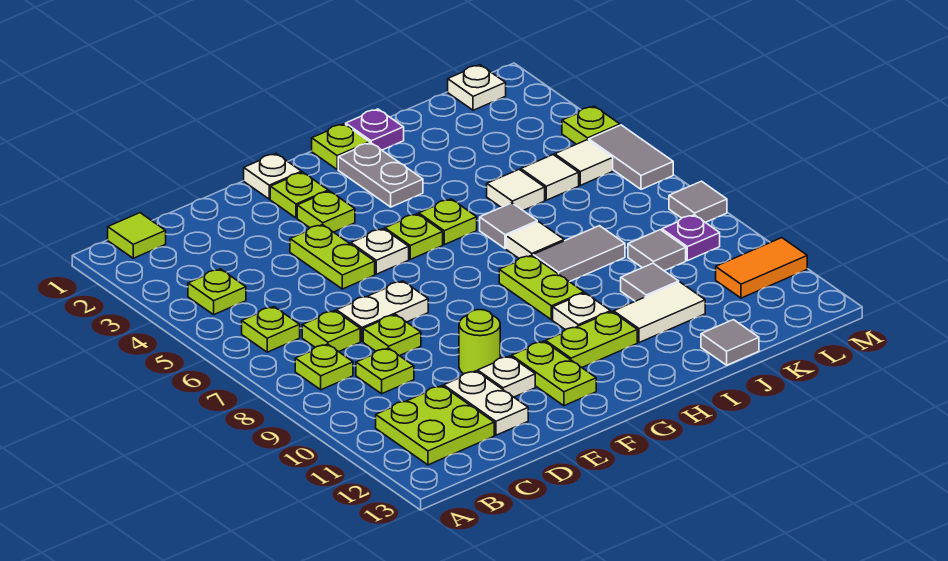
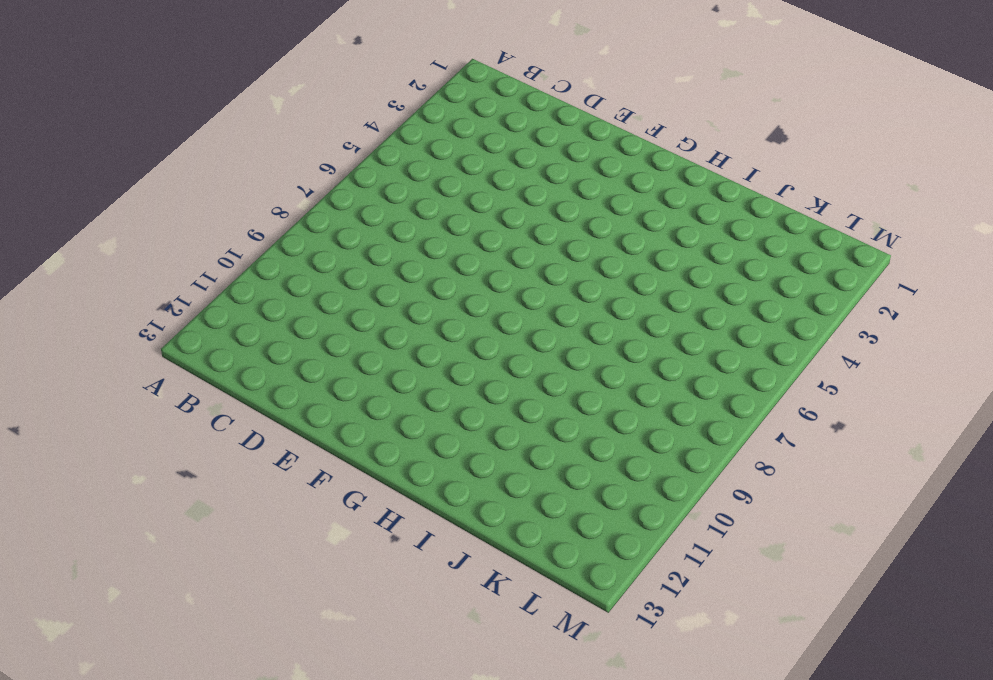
none -> lime 1x1 tile [108,213,166,258]
none -> lime 1x1 plate [188,269,246,315]
none -> lime 1x1 plate [242,307,300,352]
none -> lime 1x1 plate [295,344,353,390]

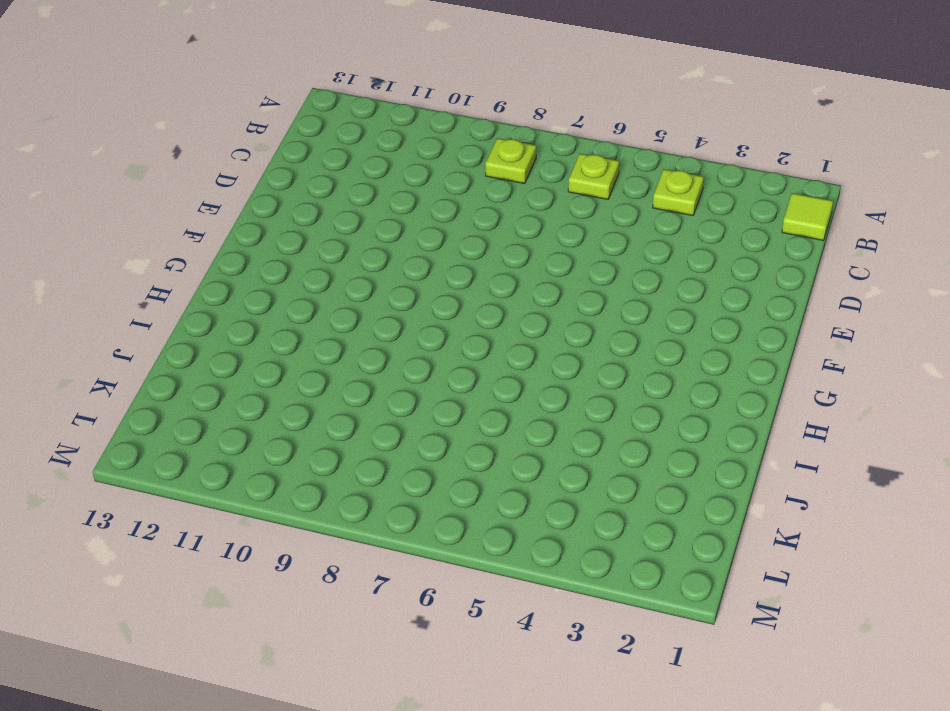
none -> lime 2x2 plate [376,386,494,465]
none -> lime 1x1 plate [302,311,360,352]
none -> lime 1x1 plate [356,348,414,394]
none -> white 1x2 plate [336,281,428,341]

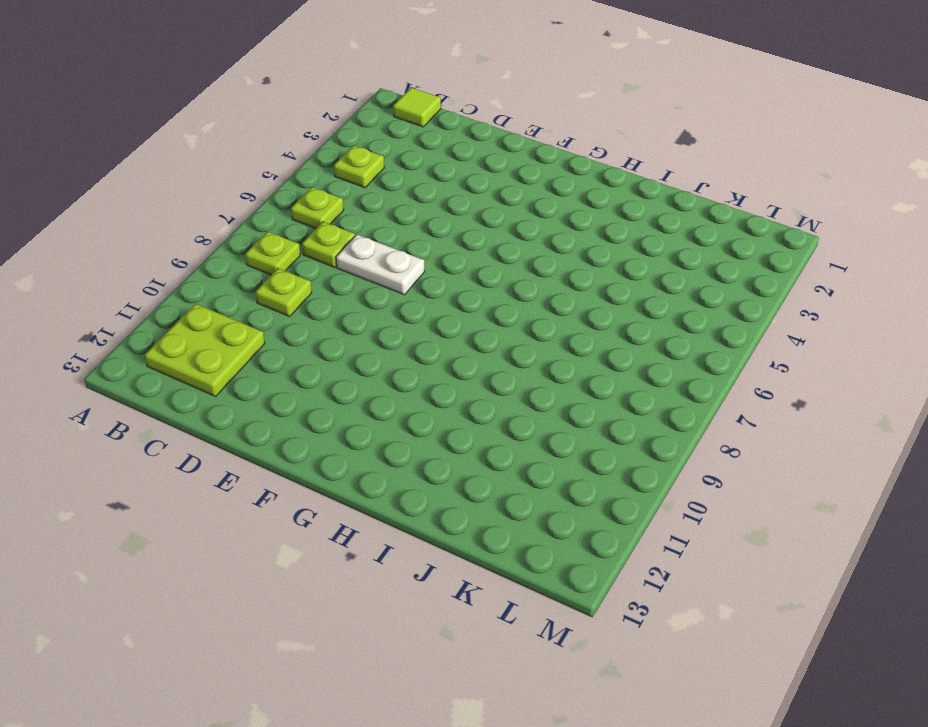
none -> lime 1x1 plate [363,315,421,356]
none -> white 1x2 plate [444,371,528,435]
none -> lime 1x2 plate [290,225,375,289]
none -> lime 1x1 round brick [459,310,500,374]

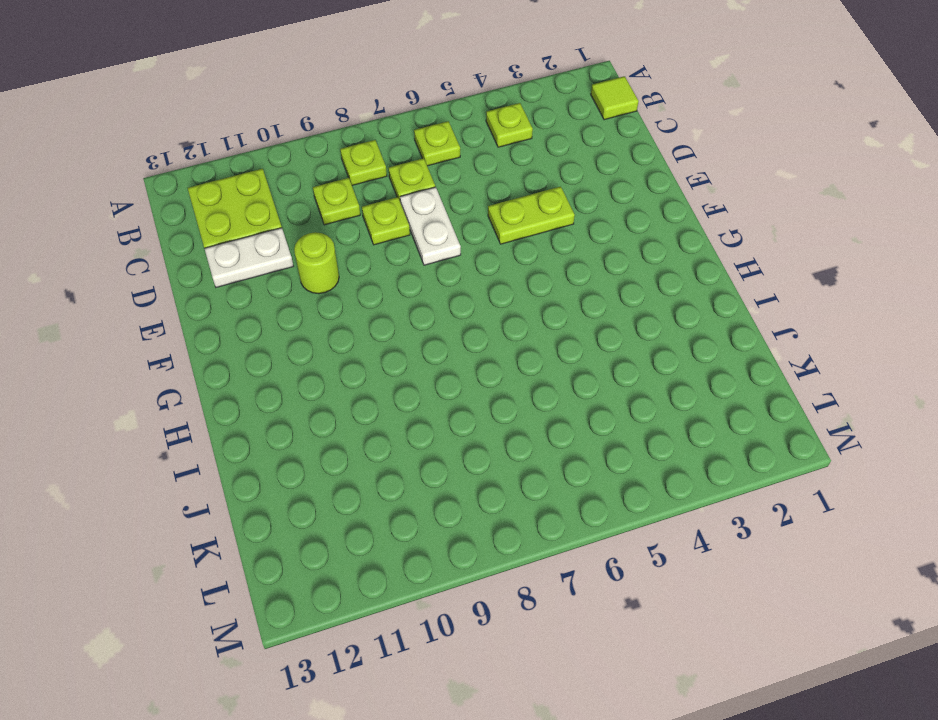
none -> white 1x1 plate [478,356,535,397]
none -> white 1x1 plate [244,154,302,199]
none -> lime 1x1 plate [270,172,328,218]
none -> lime 1x1 plate [297,191,355,232]

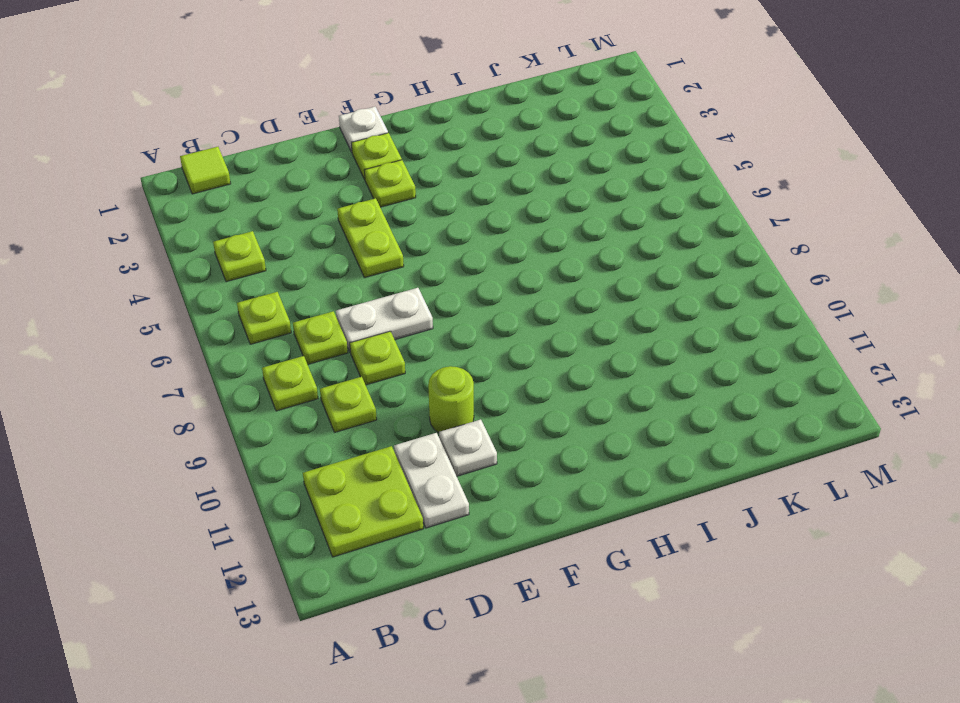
none -> white 1x1 plate [351,229,409,274]
none -> lime 1x2 plate [512,341,596,406]
none -> lime 1x1 plate [385,214,443,259]
none -> lime 1x2 plate [546,312,637,367]

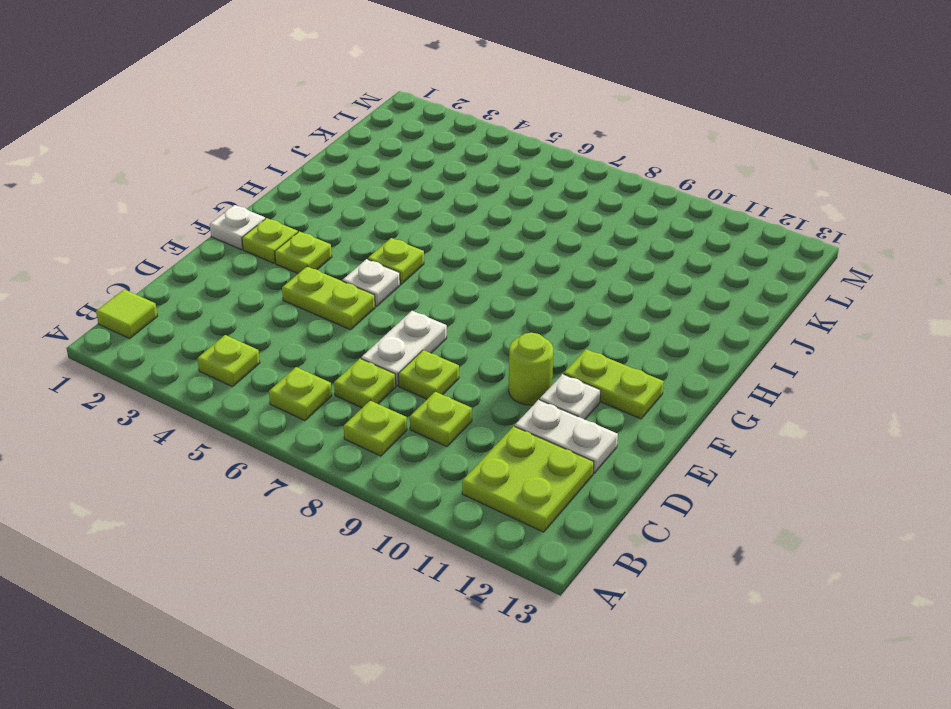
none -> lime 1x2 plate [546,312,637,367]
none -> lime 1x1 plate [312,124,370,169]
none -> grey 1x2 plate [338,143,423,207]
none -> lime 1x1 plate [419,199,477,245]

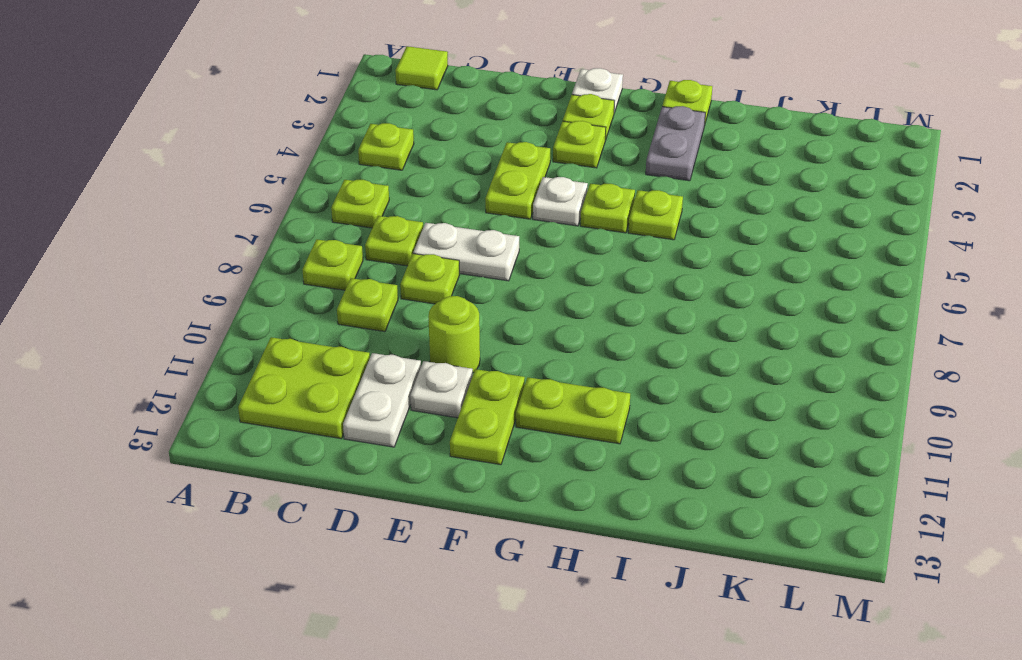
none -> lime 1x2 plate [499,255,584,320]
none -> white 1x1 plate [553,293,611,330]
none -> purple 1x1 plate [346,109,404,150]
none -> grey 1x1 tile [480,203,537,249]

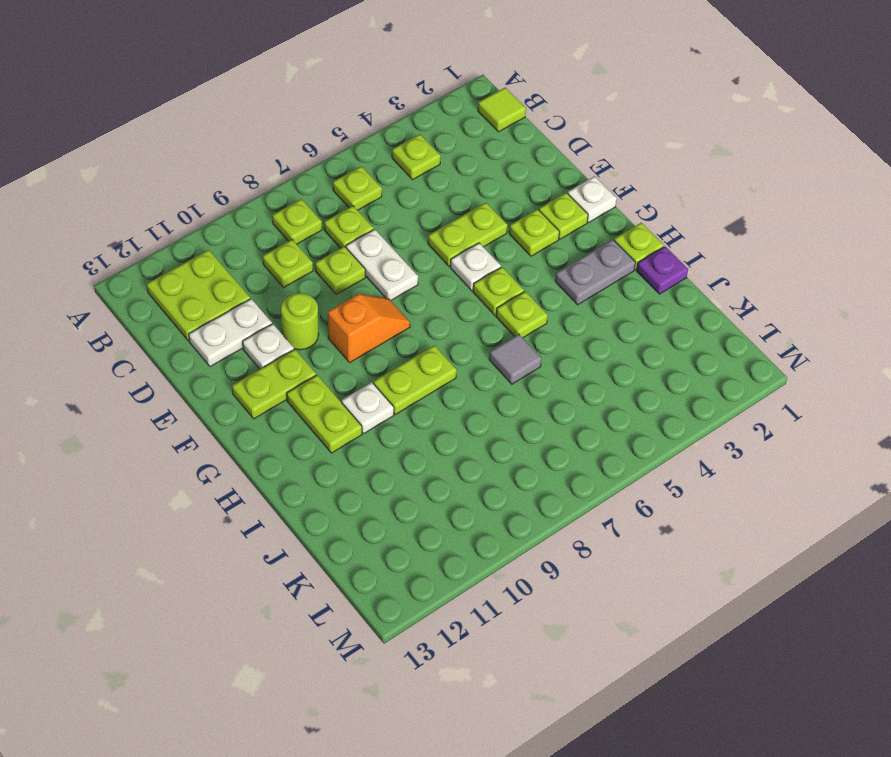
orange 1x2 slope [328,294,410,362] -> none
none -> white 1x1 tile [506,222,564,258]
none -> grey 1x2 tile [533,226,625,282]
none -> white 1x2 tile [614,282,705,343]
none -> white 1x1 tile [487,169,545,210]

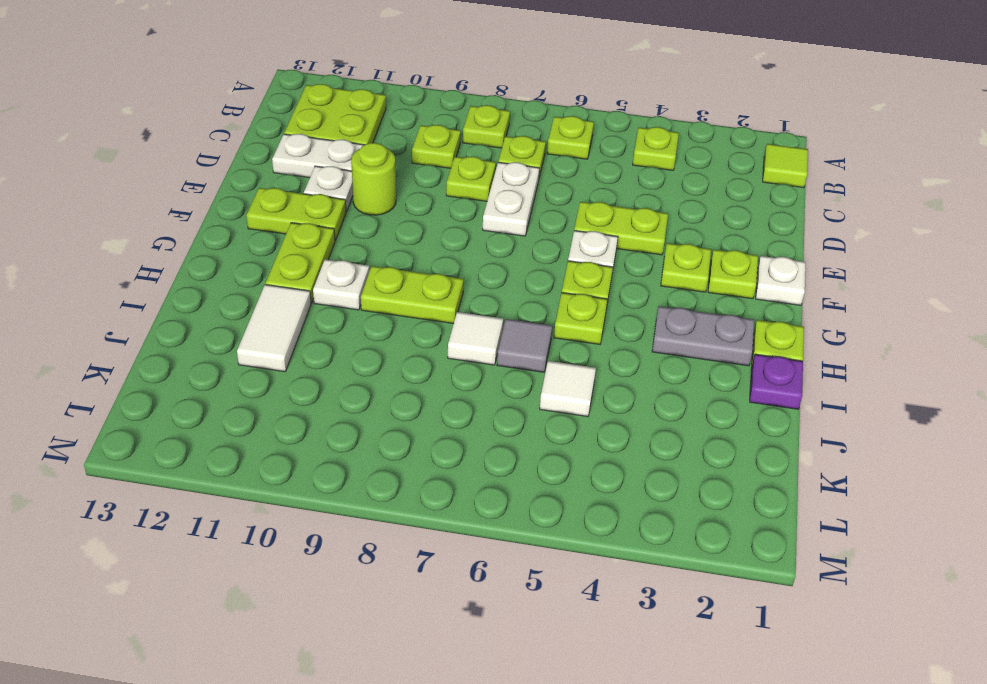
none -> grey 1x2 tile [533,226,625,282]
none -> grey 1x1 tile [621,263,679,301]
none -> grey 1x1 tile [701,320,759,365]
none -> white 1x1 tile [521,155,579,200]

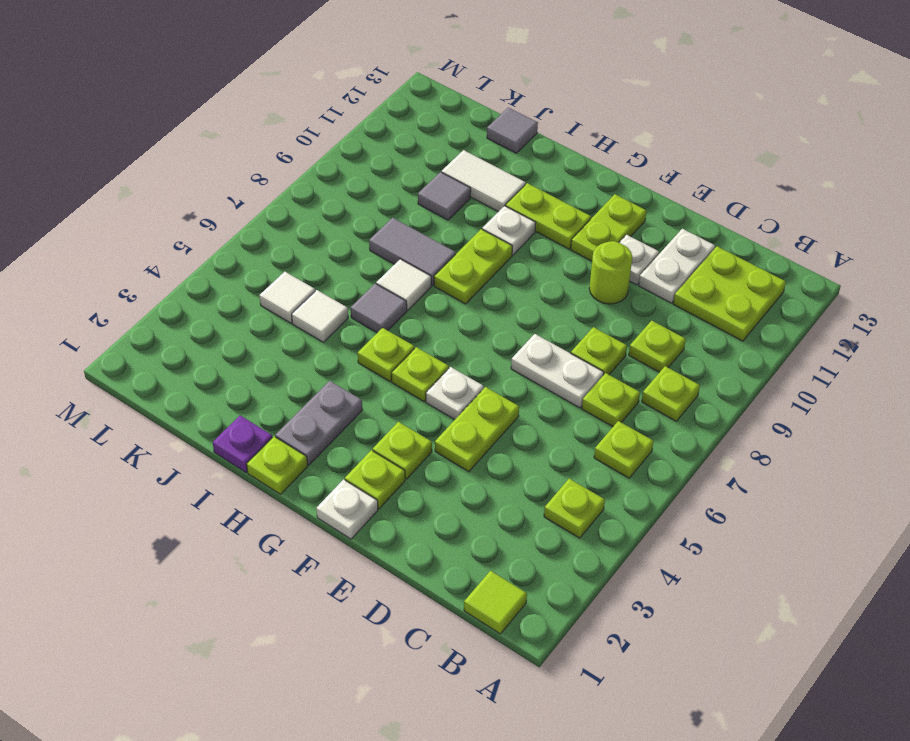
none -> grey 1x1 tile [628,230,686,271]
none -> white 1x1 plate [448,65,506,110]
none -> white 1x1 tile [555,140,613,185]
none -> purple 1x1 plate [662,215,720,261]

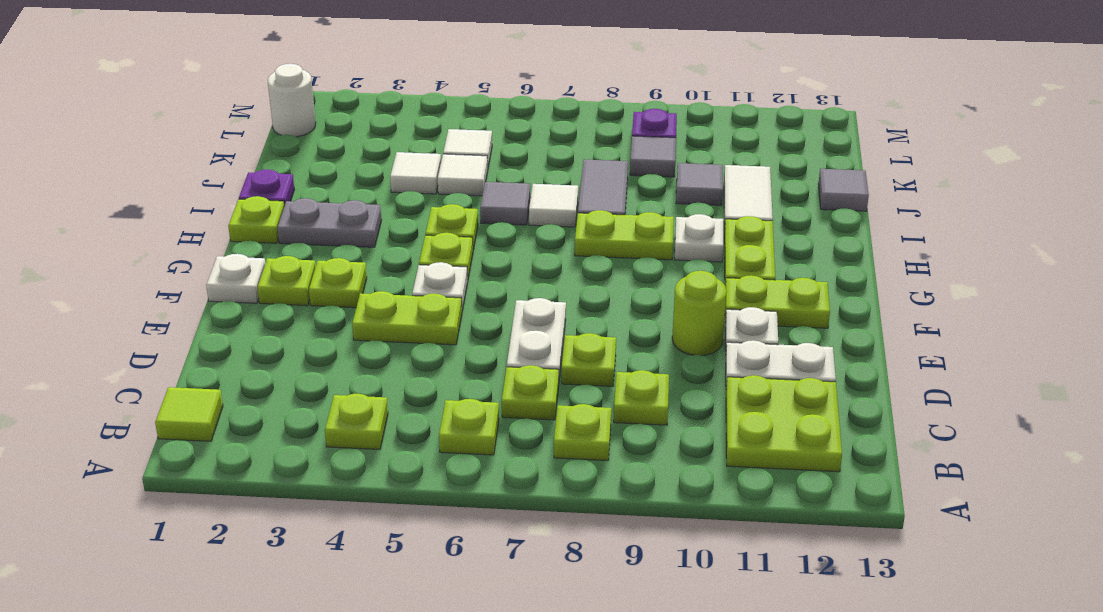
white 1x1 tile [390,152,441,194] -> white 1x1 tile moved to [555,140,613,185]
white 1x1 round brick [268,64,316,137] -> white 1x1 plate [448,65,506,110]
none -> orange 1x2 tile [716,238,807,298]
none -> lime 1x1 plate [562,106,620,144]
none -> grey 1x2 tile [589,125,673,189]
none -> grey 1x1 tile [669,181,727,222]

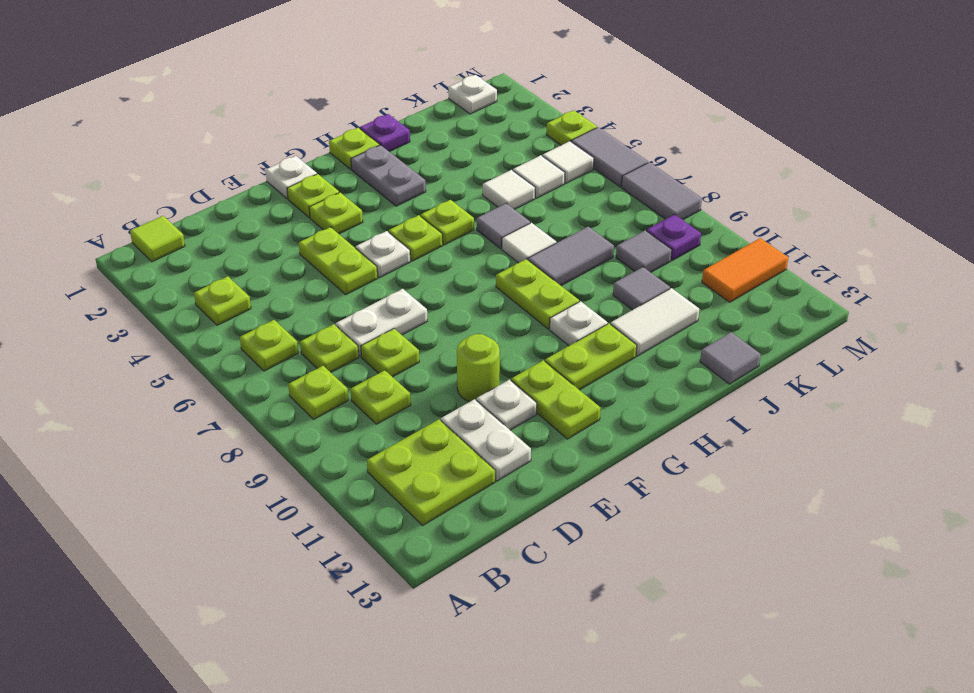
grey 1x2 tile [622,162,702,220] -> grey 1x1 tile [669,181,727,222]

